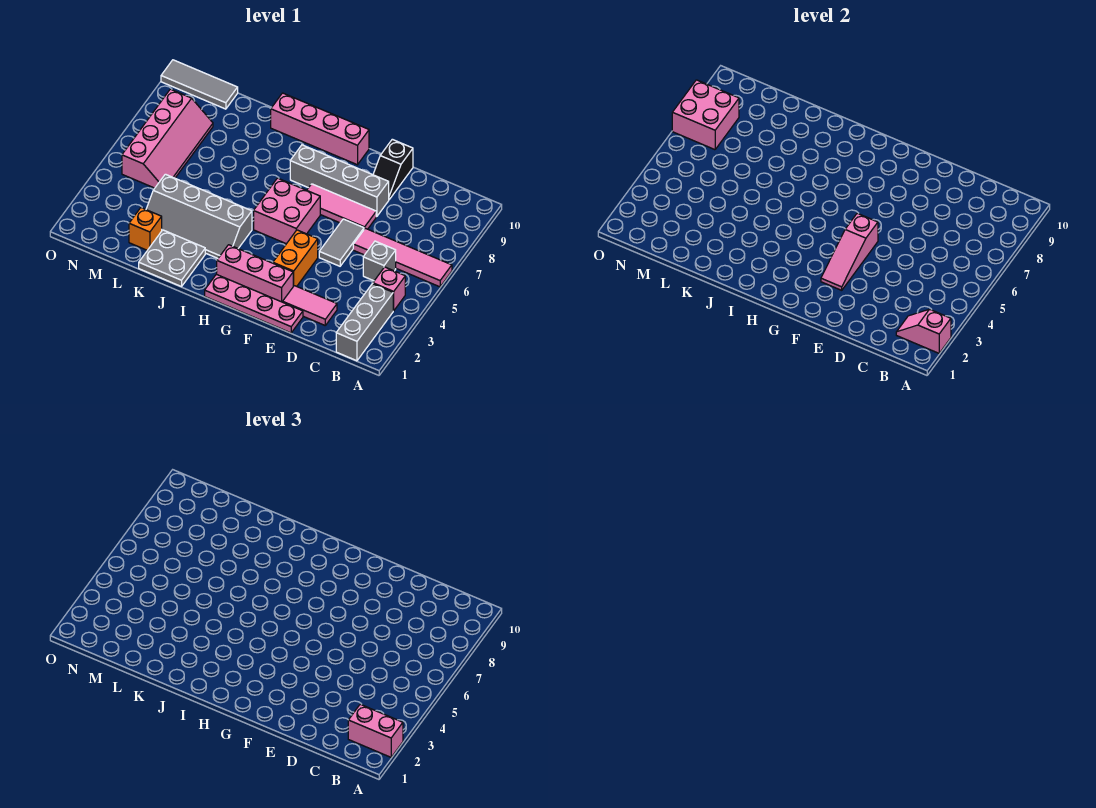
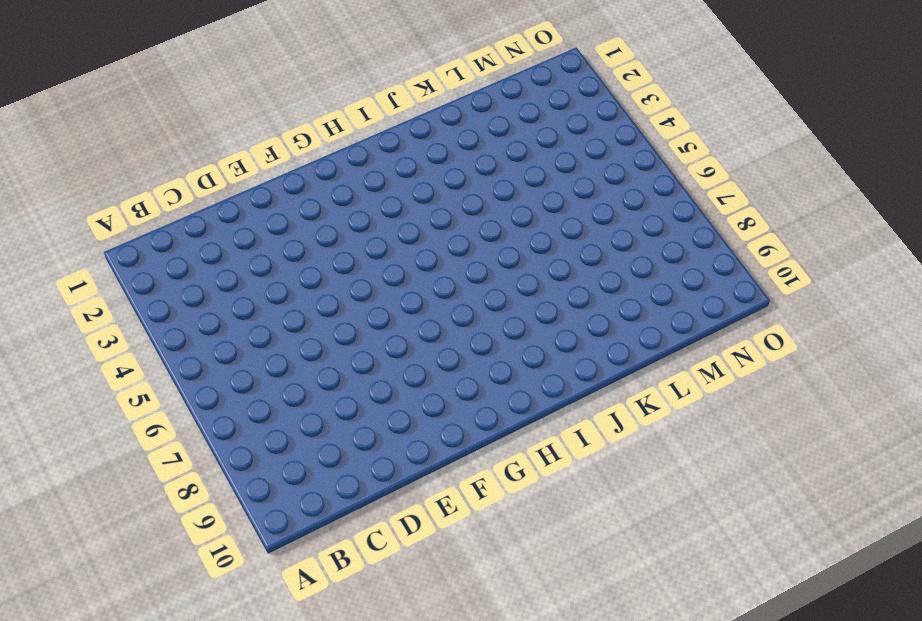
none -> pink 1x4 tile [353,228,452,287]
none -> grey 1x3 brick [336,284,393,361]
none -> pink 1x1 brick [373,267,405,311]

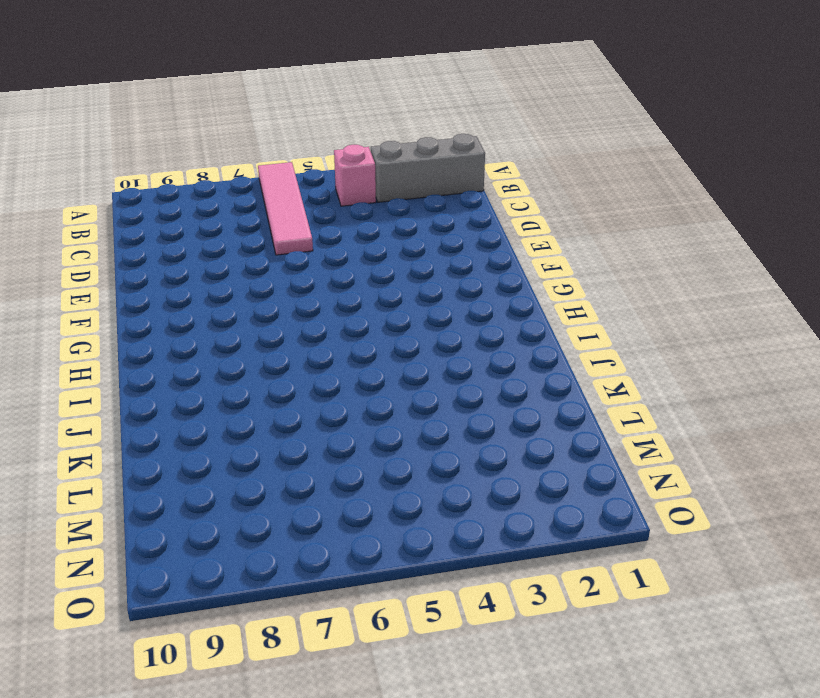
none -> grey 1x1 brick [363,241,396,281]
none -> pink 1x2 tile [283,286,337,325]
none -> pink 1x4 plate [205,274,303,333]

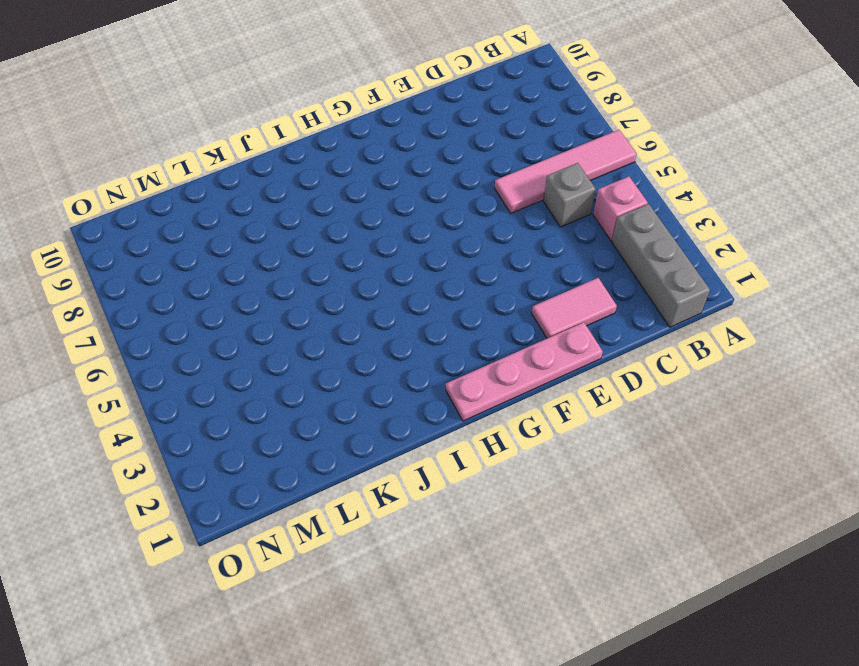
none -> grey 1x2 tile [319,219,364,266]
none -> pink 1x3 tile [307,184,376,229]
none -> grey 1x4 brick [290,145,389,217]

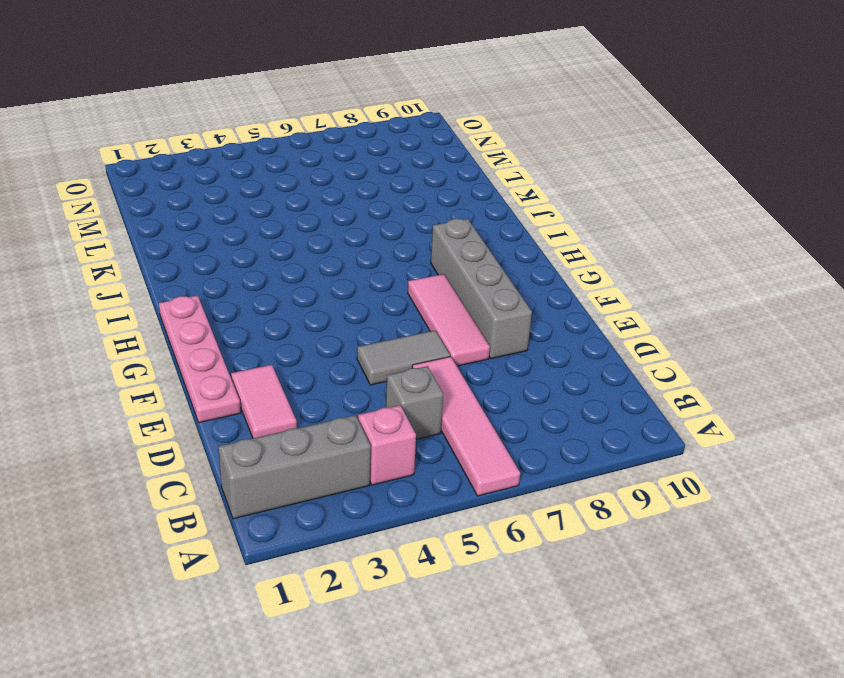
none -> black 1x2 slope [373,139,413,200]
none -> pink 1x3 brick [217,245,293,302]
none -> orange 1x2 brick [273,230,318,286]

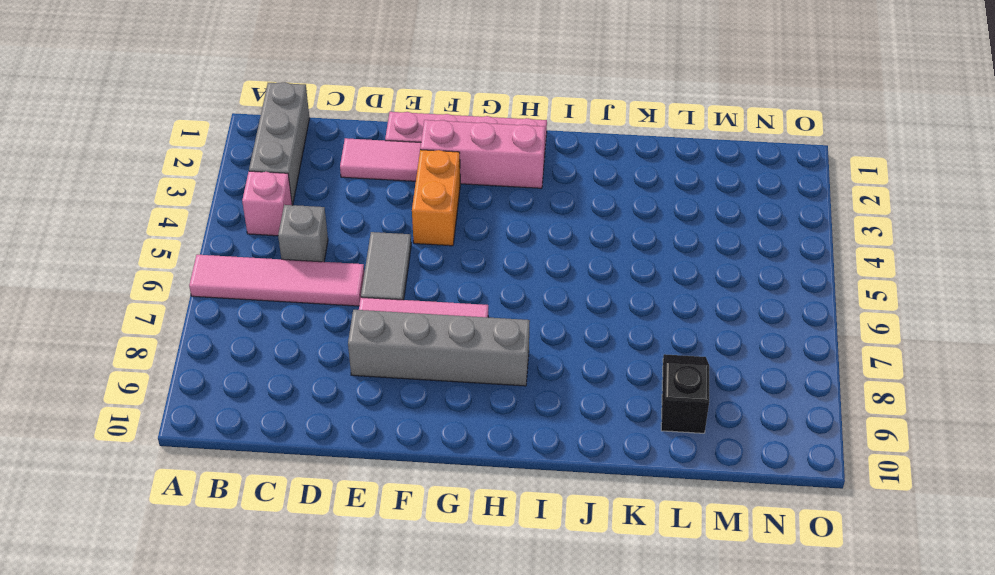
black 1x2 slope [661,354,709,433] -> black 1x2 slope moved to [373,139,413,200]
none -> pink 2x2 brick [254,178,320,244]
none -> pink 1x4 brick [271,93,369,165]
none -> grey 2x4 slope [146,174,252,258]

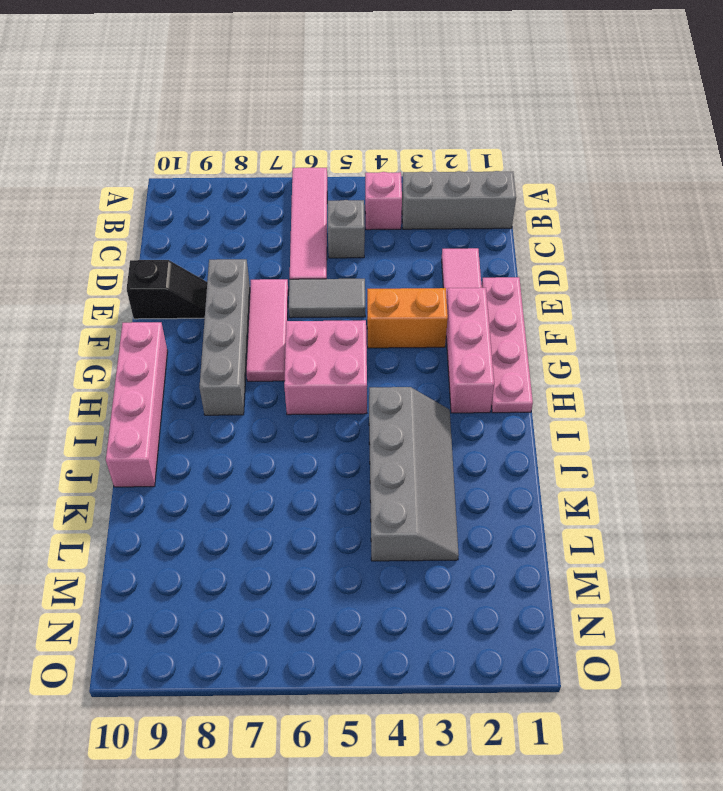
none -> grey 2x2 plate [139,230,205,287]
none -> orange 1x1 brick [129,208,162,250]
none -> pink 2x4 slope [122,89,213,188]

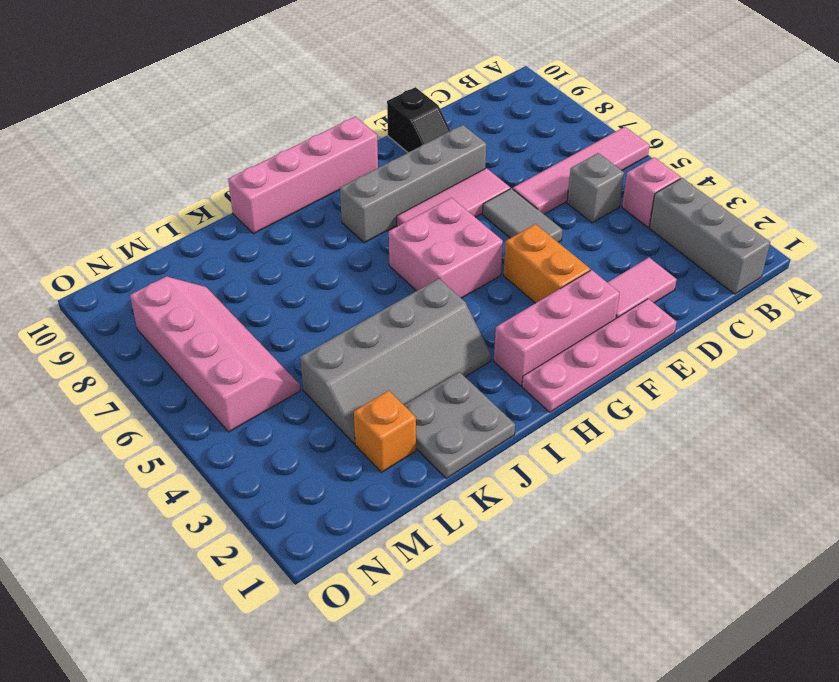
none -> grey 1x3 tile [161,60,238,109]
none -> pink 1x2 slope [896,309,951,353]
none -> pink 1x3 slope [821,213,878,290]

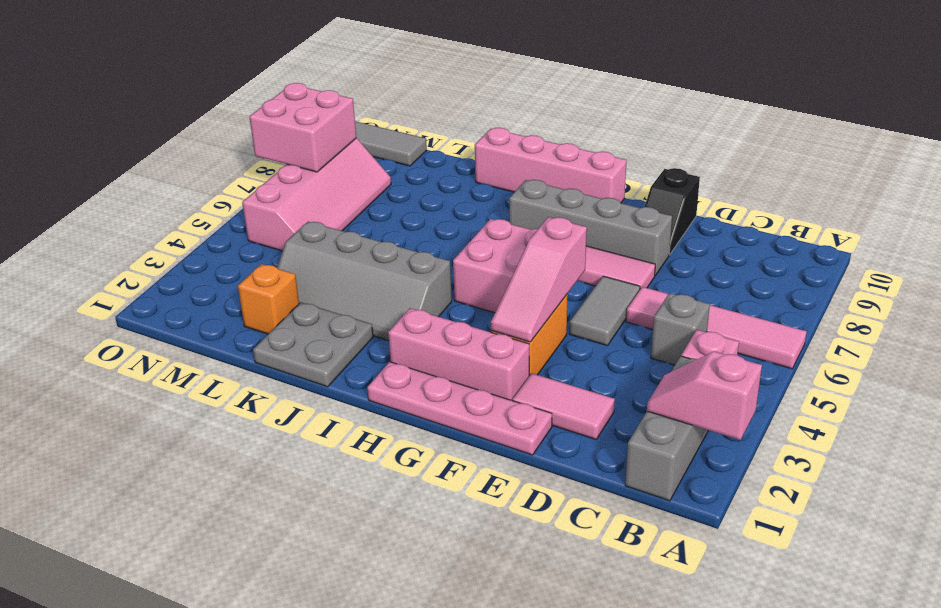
none -> pink 1x2 brick [348,704,403,757]

